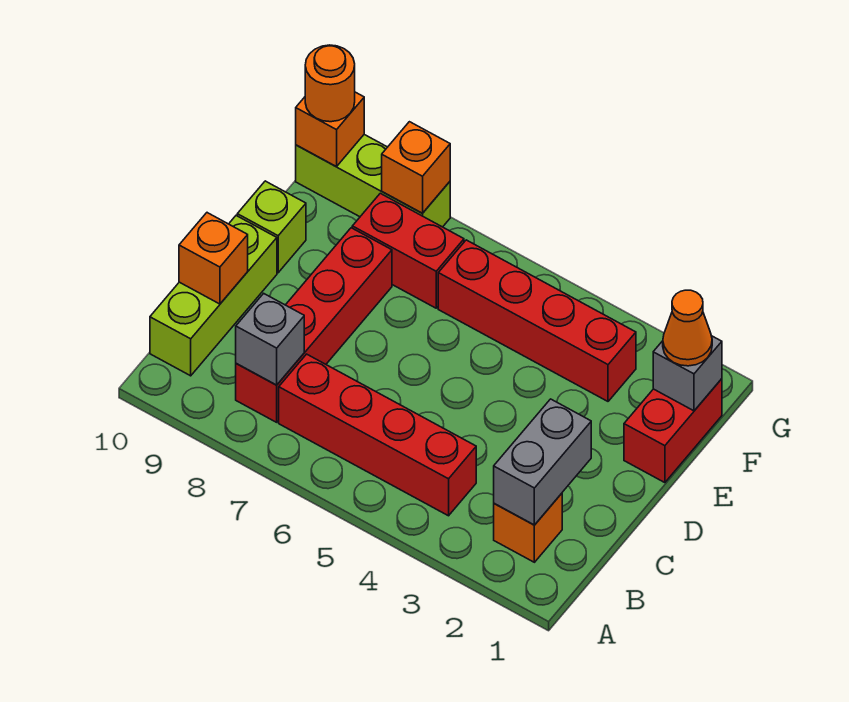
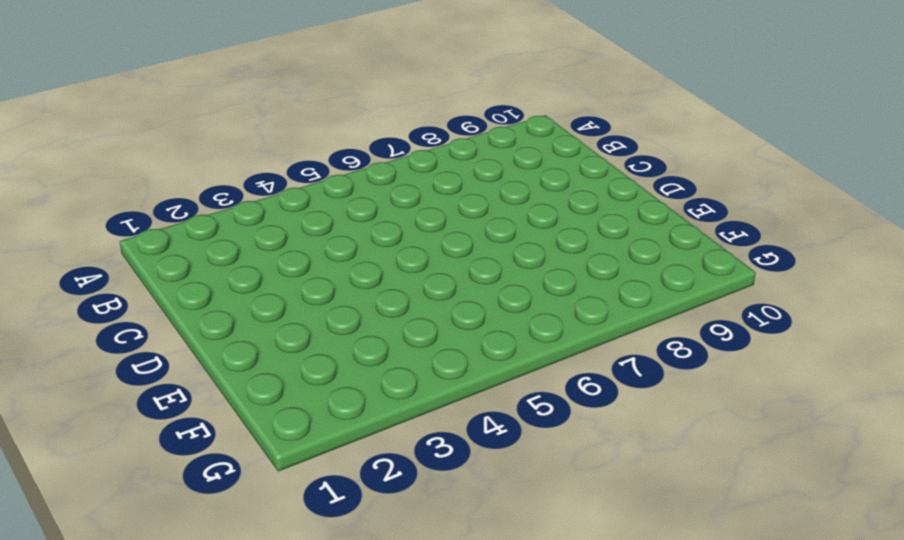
none -> orange 1x1 brick [494,493,562,562]
none -> red 1x4 brick [279,354,476,516]
none -> red 1x4 brick [236,228,392,422]

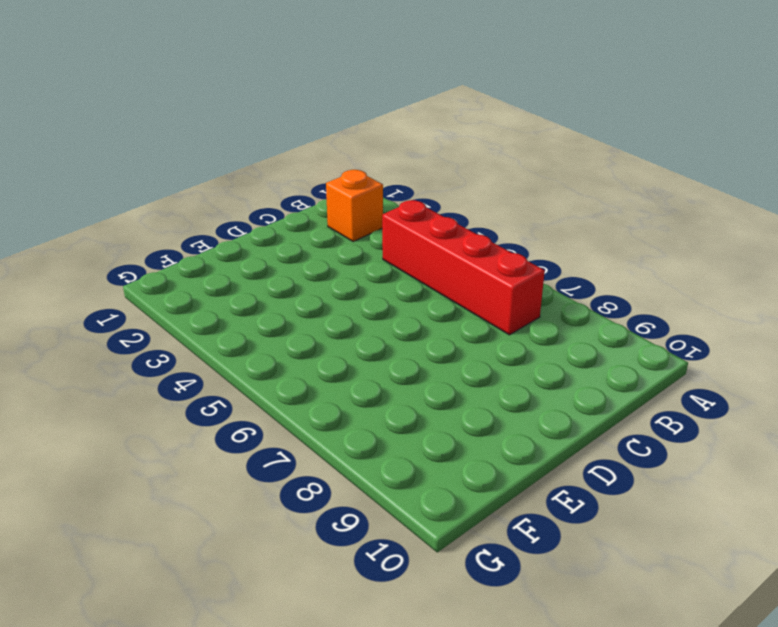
none -> red 1x4 brick [236,228,392,422]
none -> lime 1x3 brick [150,216,277,376]
none -> red 1x2 brick [624,379,722,483]

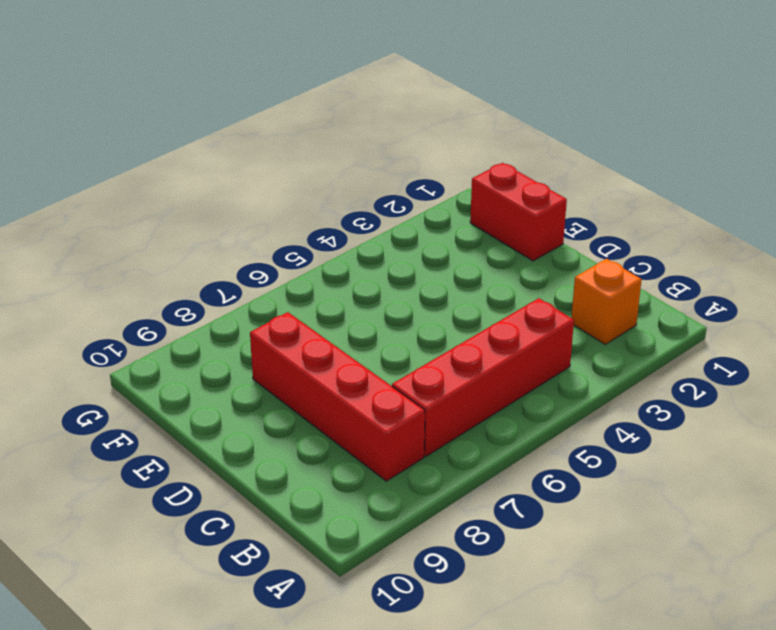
none -> lime 1x3 brick [150,216,277,376]
none -> lime 1x1 brick [237,181,306,273]
none -> red 1x4 brick [438,240,636,401]

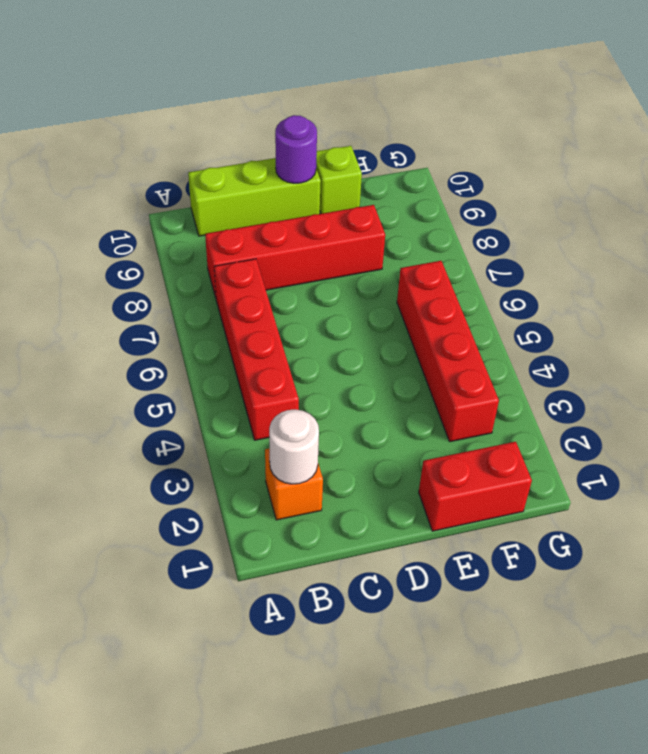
white 1x1 round brick [269,410,319,484] -> grey 1x2 brick [494,399,591,525]
purple 1x1 round brick [275,115,317,183] -> none
none -> red 1x2 brick [352,193,464,308]
none -> lime 1x3 brick [296,135,450,227]
none -> grey 1x1 brick [236,293,304,385]

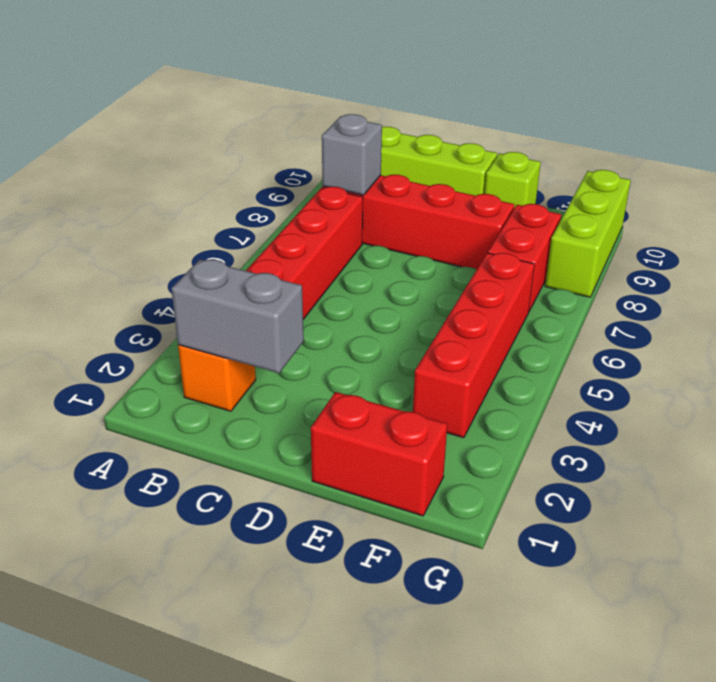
none -> orange 1x1 brick [179,213,248,304]
none -> grey 1x1 brick [653,336,722,411]
none -> orange 1x1 brick [382,122,450,213]

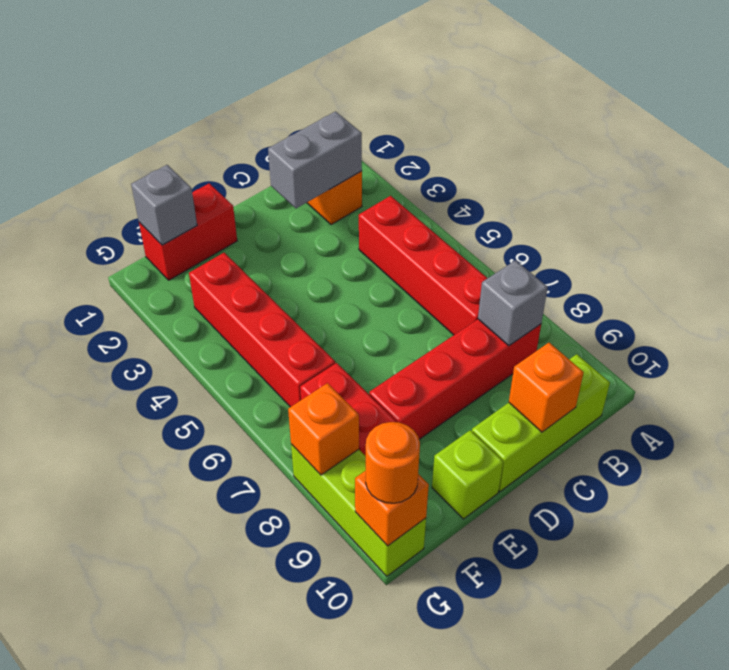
none -> orange 1x1 cone [663,290,712,366]

